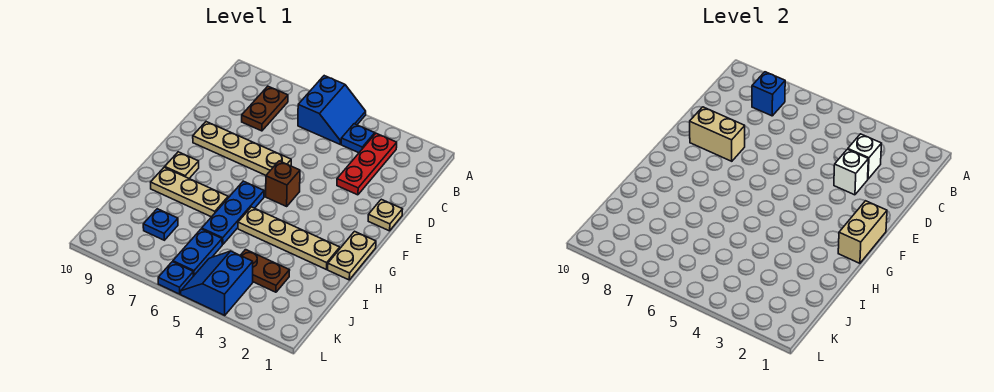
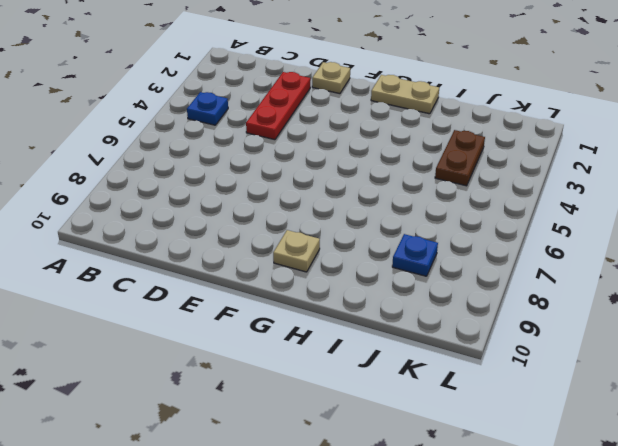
red 1x3 plate [246,72,310,140] -> red 1x3 plate turned to [337,133,397,195]
none -> blue 2x2 slope [298,76,366,144]
none -> brown 1x2 plate [242,86,288,131]
none -> tan 1x4 plate [193,122,291,175]

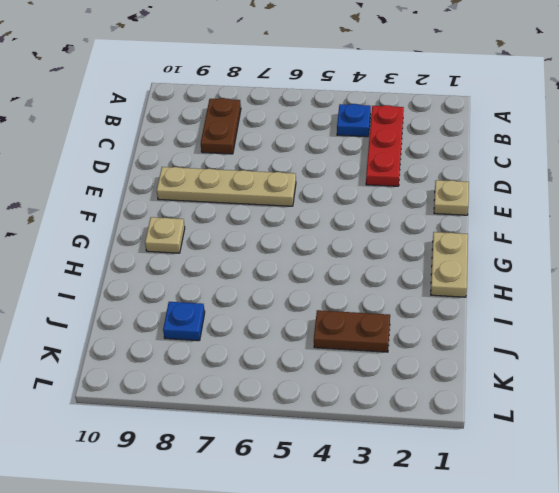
none -> blue 2x2 slope [298,76,366,144]
none -> brown 1x1 brick [266,161,300,206]
none -> blue 1x3 plate [202,181,264,245]

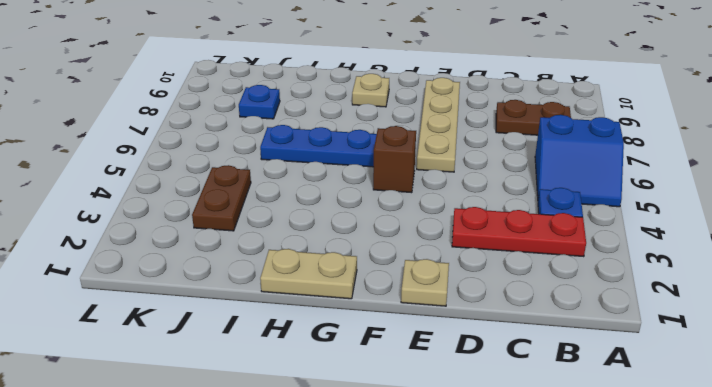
none -> tan 1x4 plate [238,207,340,270]
none -> tan 1x3 plate [151,167,228,217]
none -> blue 1x2 plate [173,229,222,276]

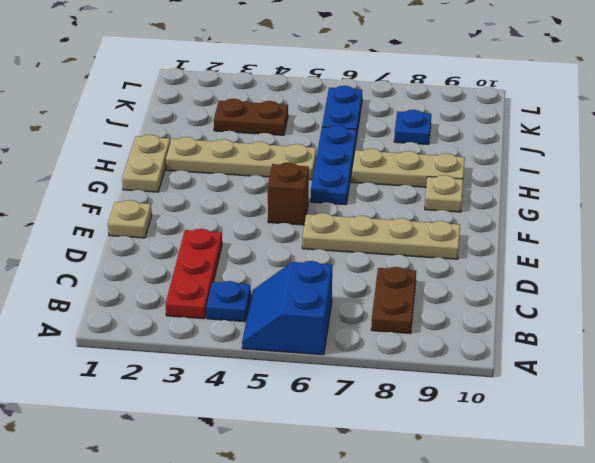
none -> blue 2x2 slope [181,251,253,315]
none -> blue 1x1 plate [158,262,193,294]
none -> blue 1x1 brick [752,72,785,116]

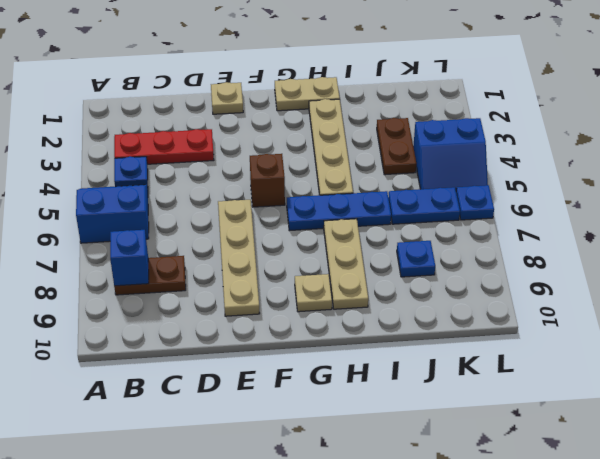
none -> white 1x1 brick [848,134,882,179]
none -> white 1x1 brick [834,149,868,195]
none -> tan 1x2 brick [690,107,745,161]

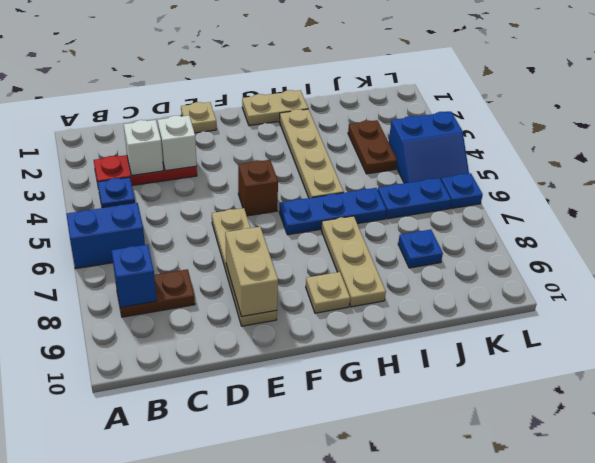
none -> tan 1x2 brick [838,201,887,263]

